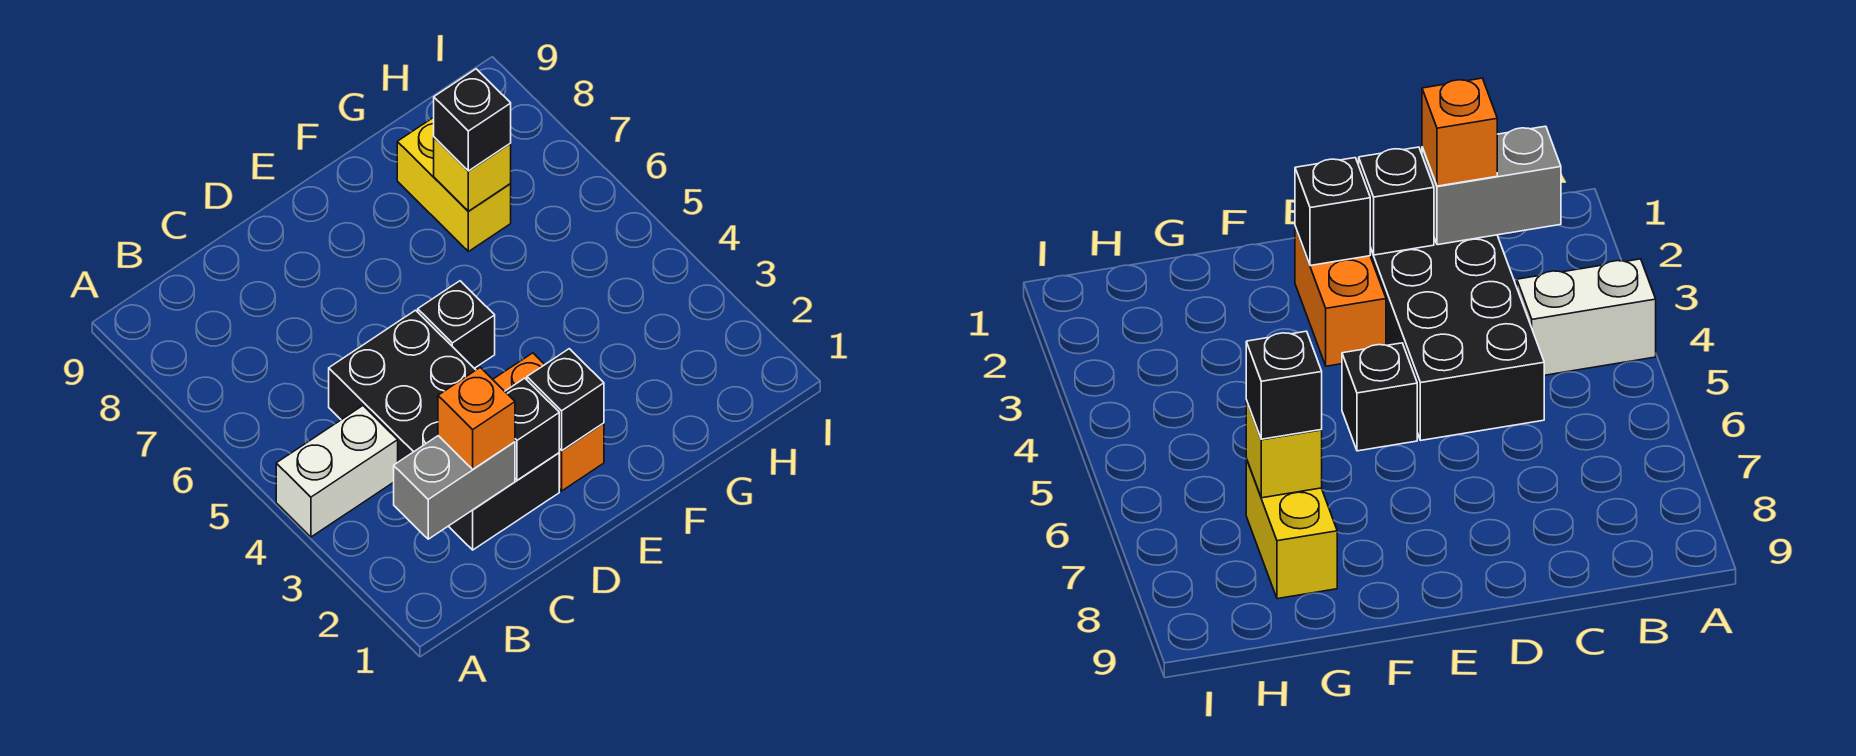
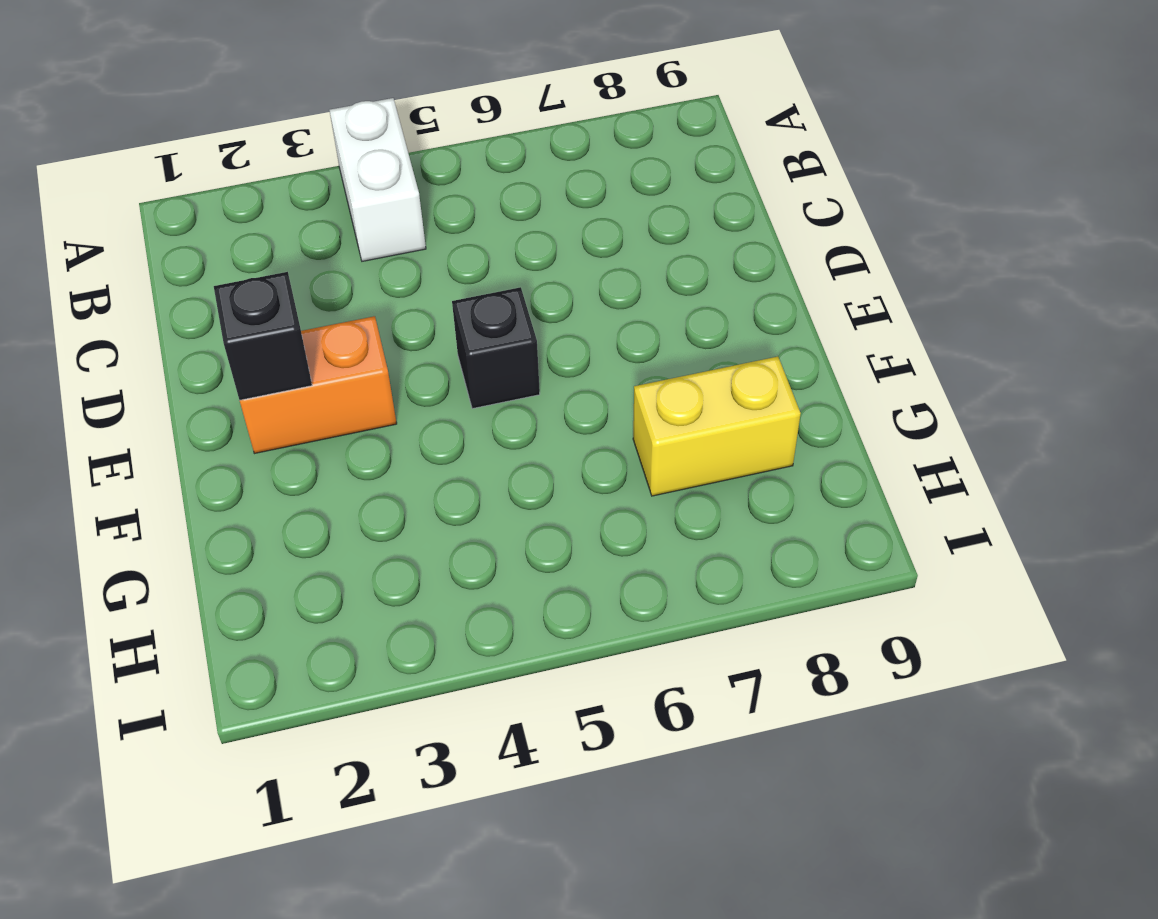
none -> black 2x4 brick [329,310,559,550]
none -> grey 1x2 brick [394,436,515,539]

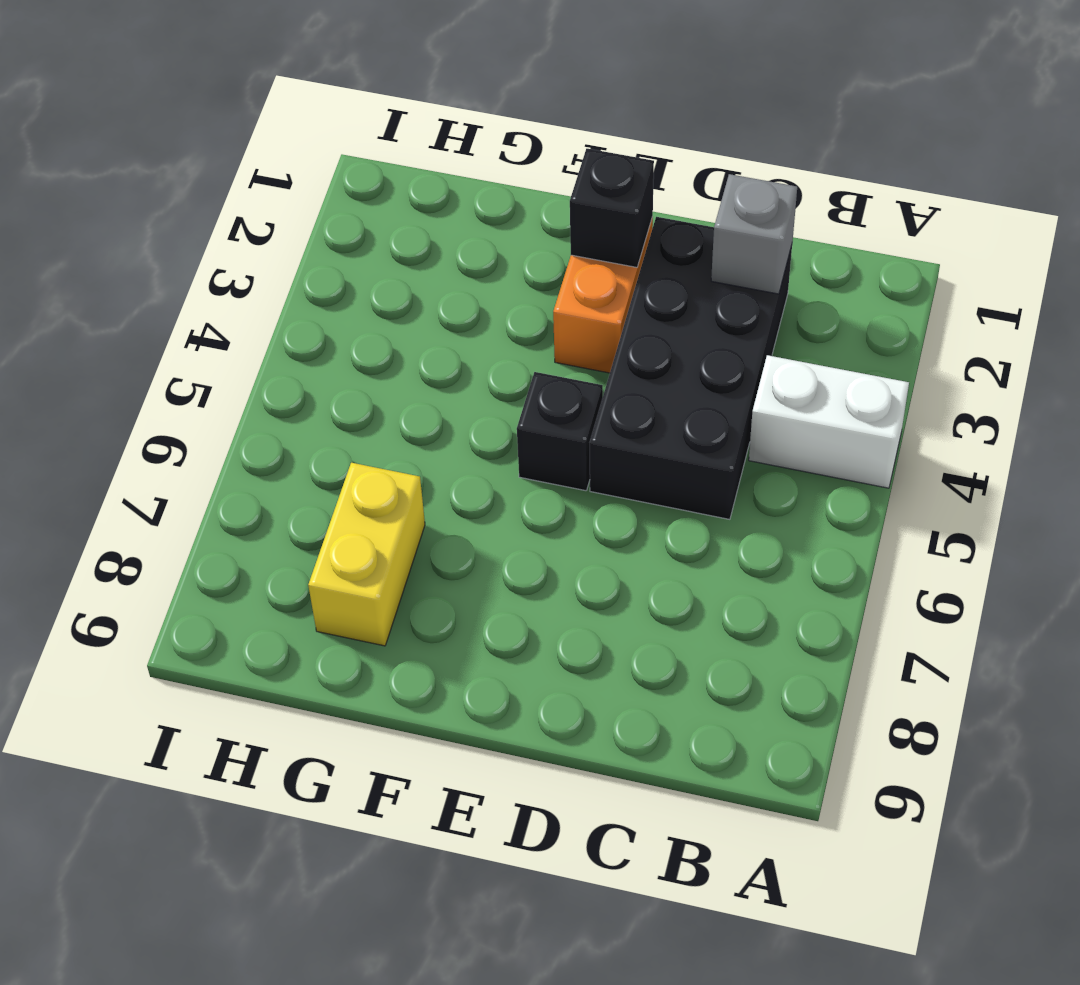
grey 1x1 brick [711,174,797,294] -> grey 1x2 brick [394,436,515,539]
none -> black 1x1 brick [505,378,559,480]
none -> yellow 1x1 brick [434,137,511,211]

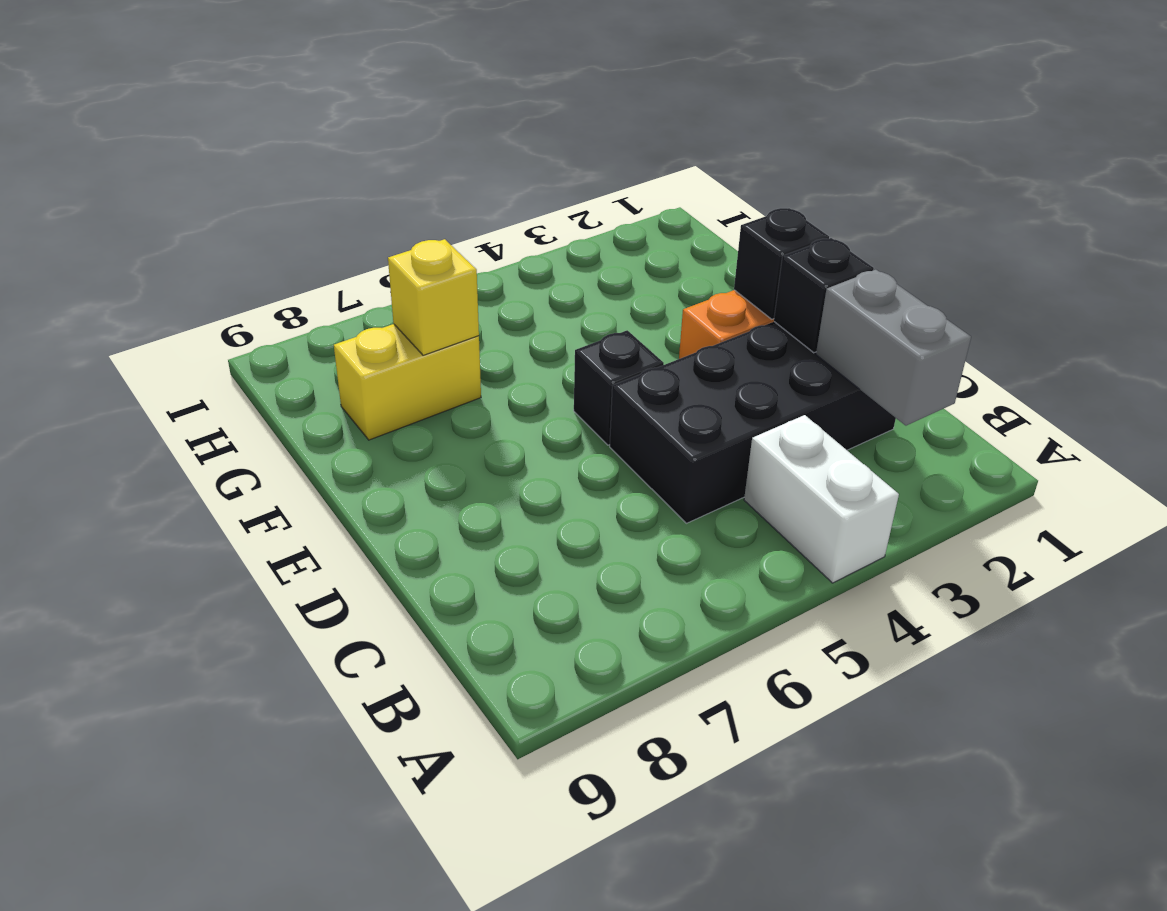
none -> orange 1x1 brick [438,367,515,469]
none -> black 1x1 brick [434,69,511,171]

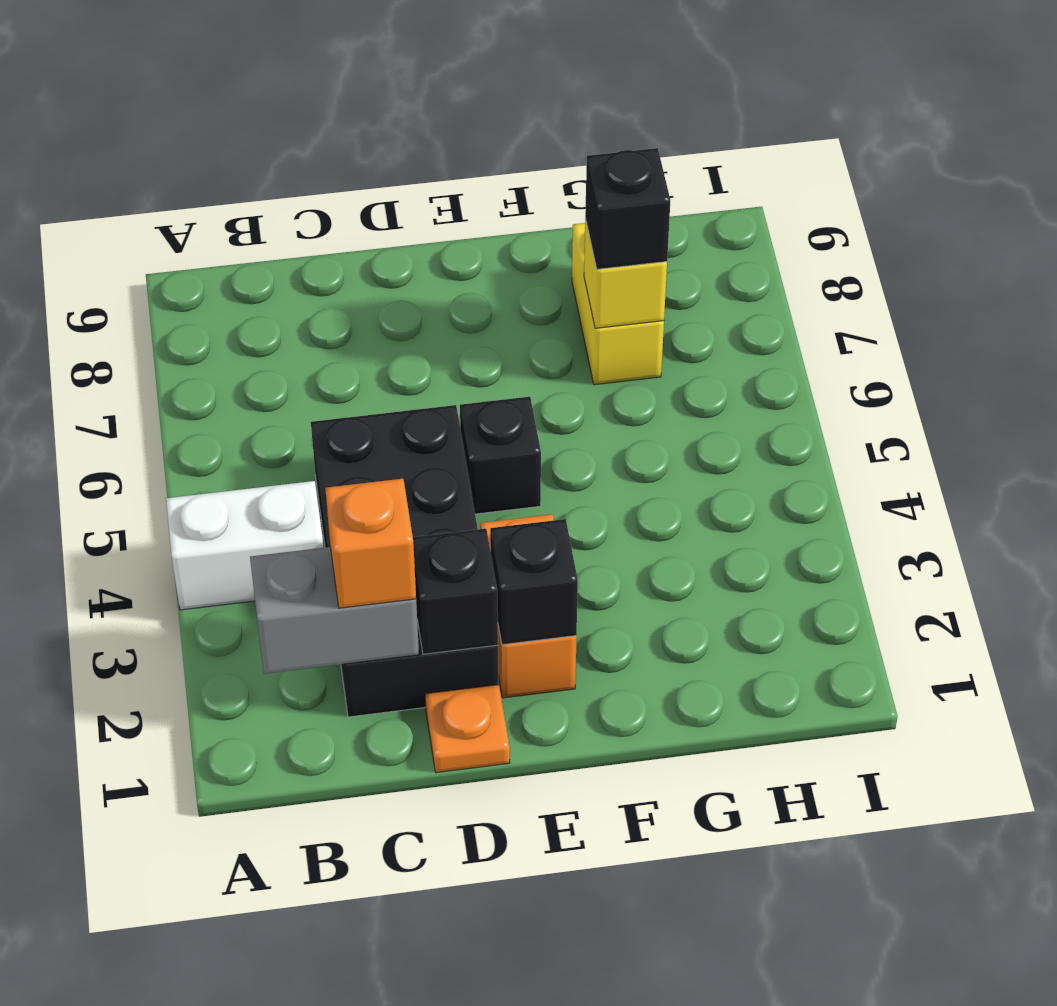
orange 1x1 plate [425,685,510,773] -> none

